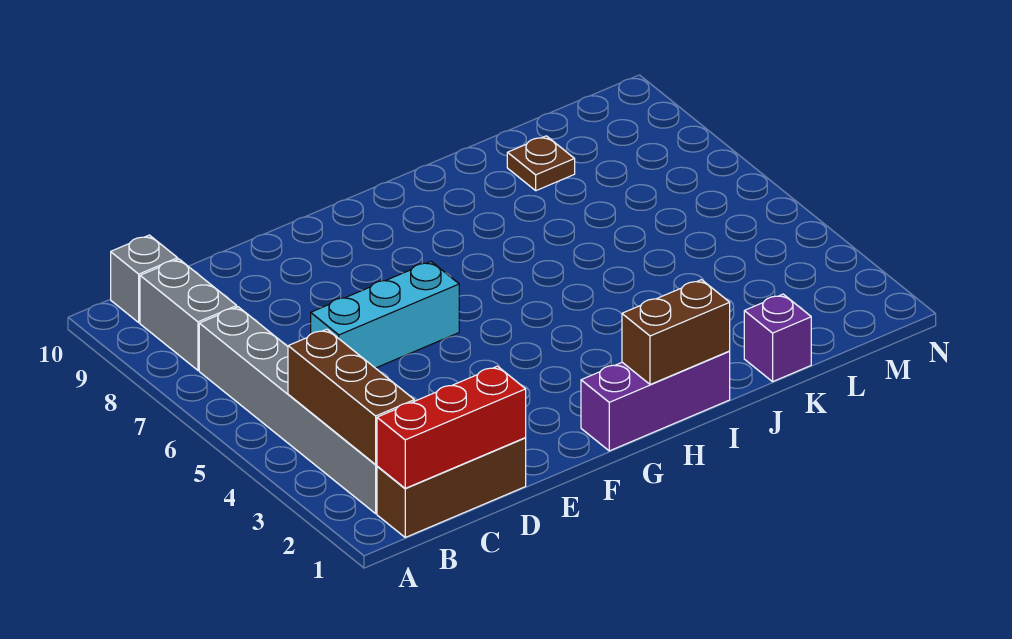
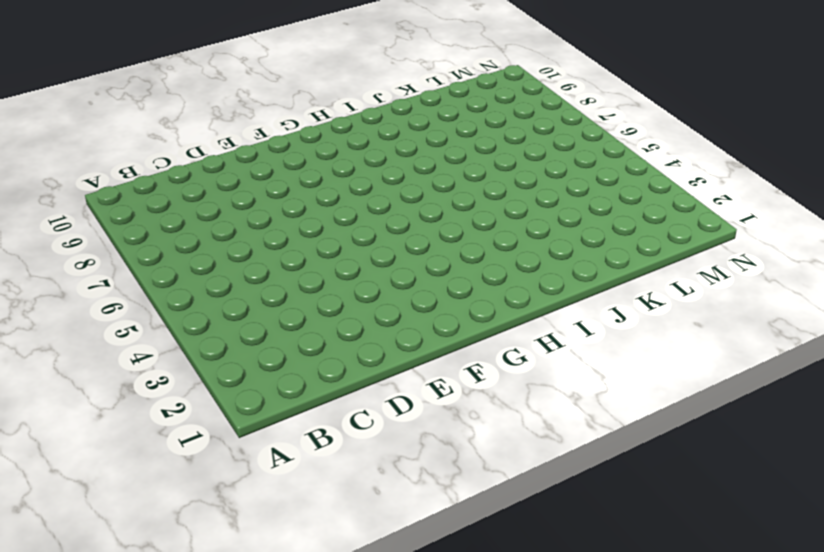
none -> brown 1x3 brick [377,438,526,537]
none -> grey 1x6 brick [199,307,377,513]

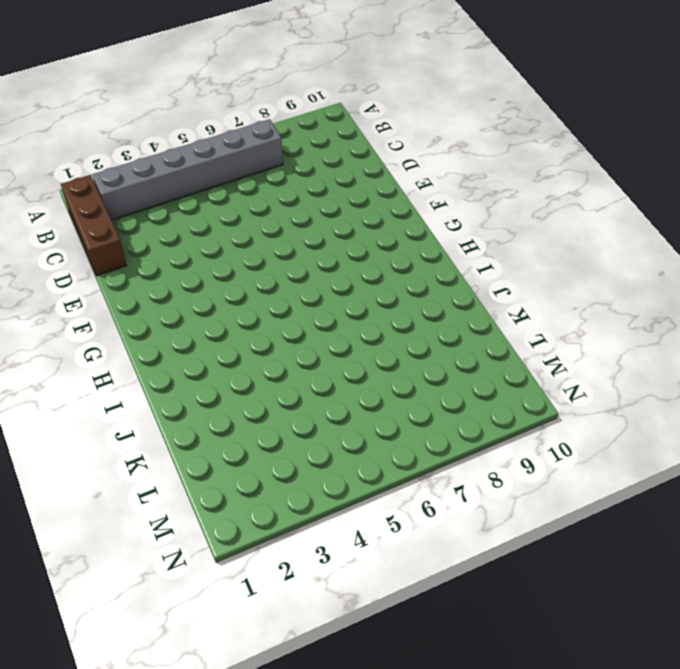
none -> grey 1x2 brick [140,259,237,370]
none -> grey 1x1 brick [111,235,178,323]

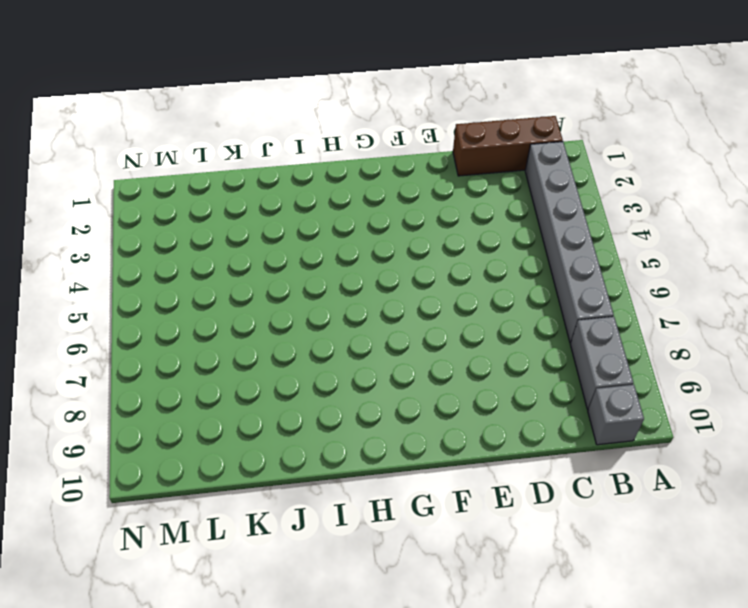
none -> cyan 1x3 brick [311,262,459,368]
none -> purple 1x3 brick [581,351,730,451]

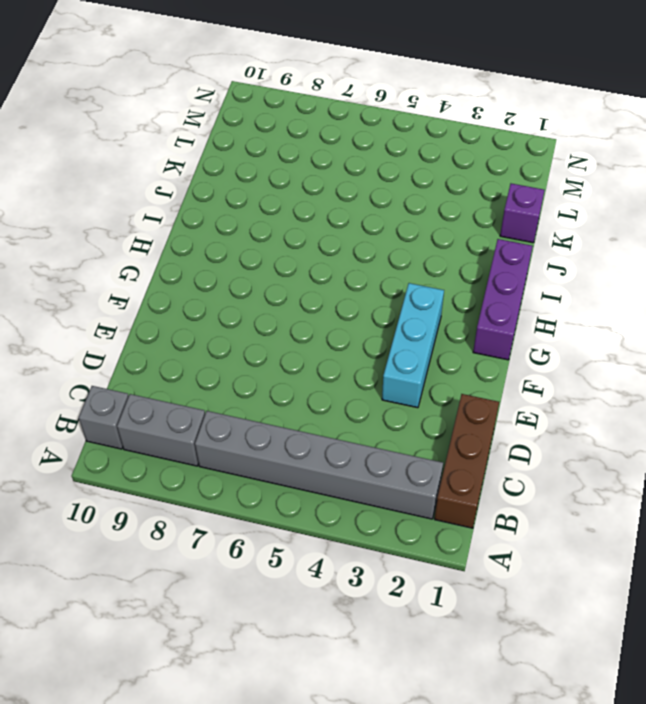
cyan 1x3 brick [382,283,444,408] -> cyan 1x3 brick moved to [311,262,459,368]
none -> brown 1x1 plate [507,136,575,191]
none -> red 1x3 brick [377,366,526,488]

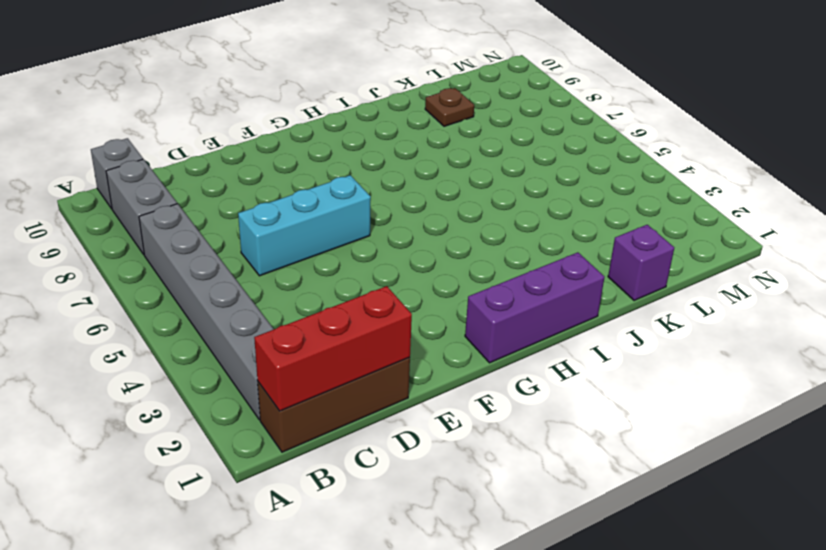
none -> brown 1x3 brick [288,329,414,464]
none -> brown 1x2 brick [622,280,730,385]

